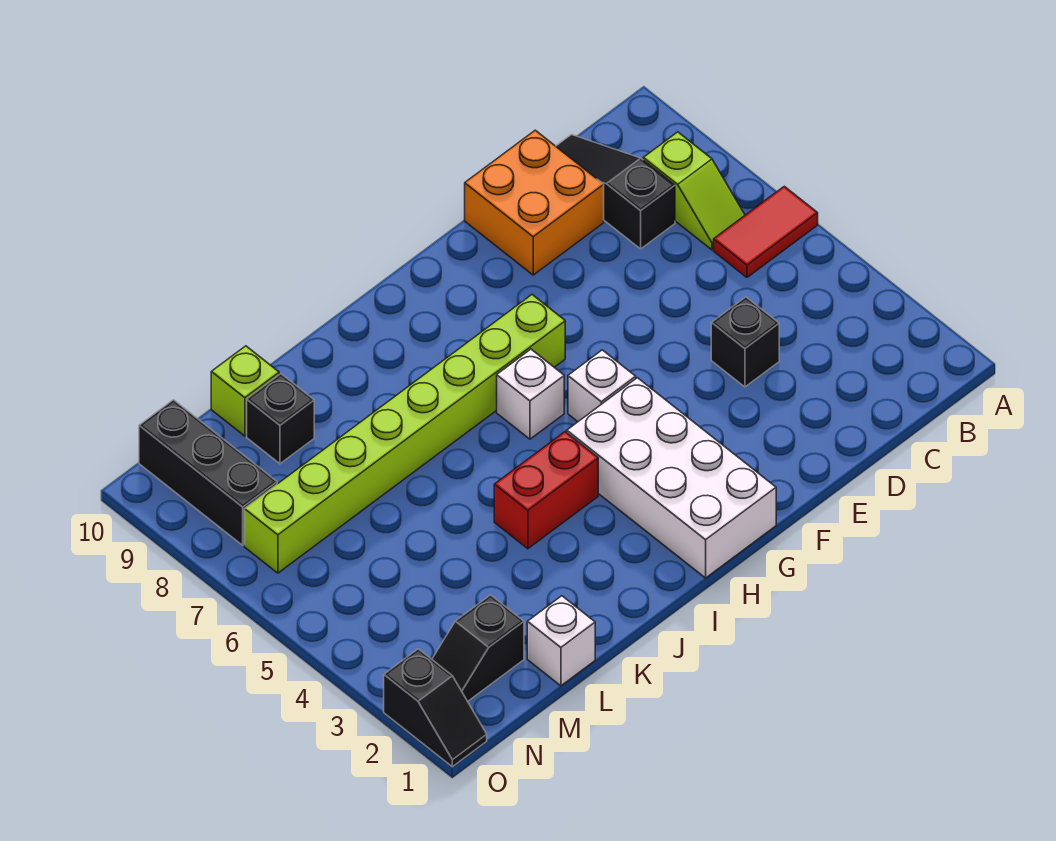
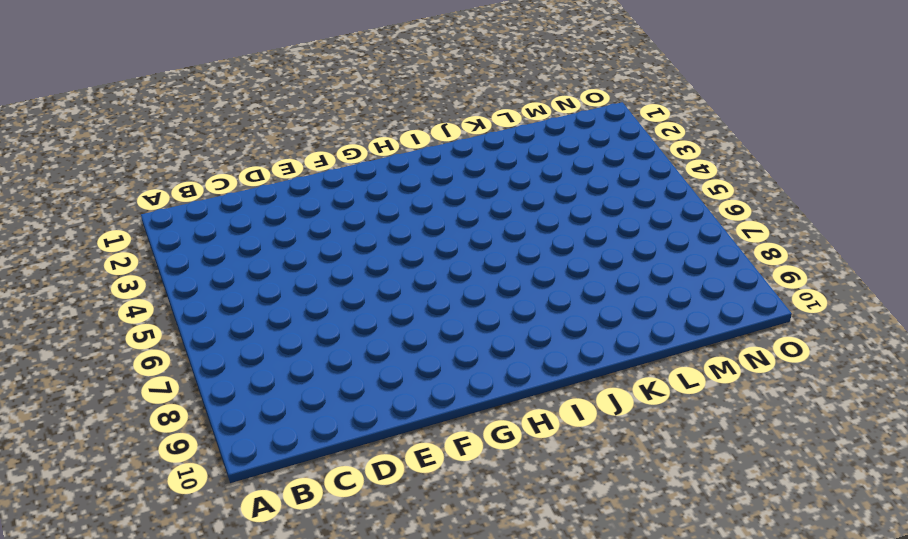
none -> red 1x2 tile [714,186,818,277]
none -> lime 1x2 slope [643,132,745,250]
none -> black 1x3 slope [556,135,675,249]

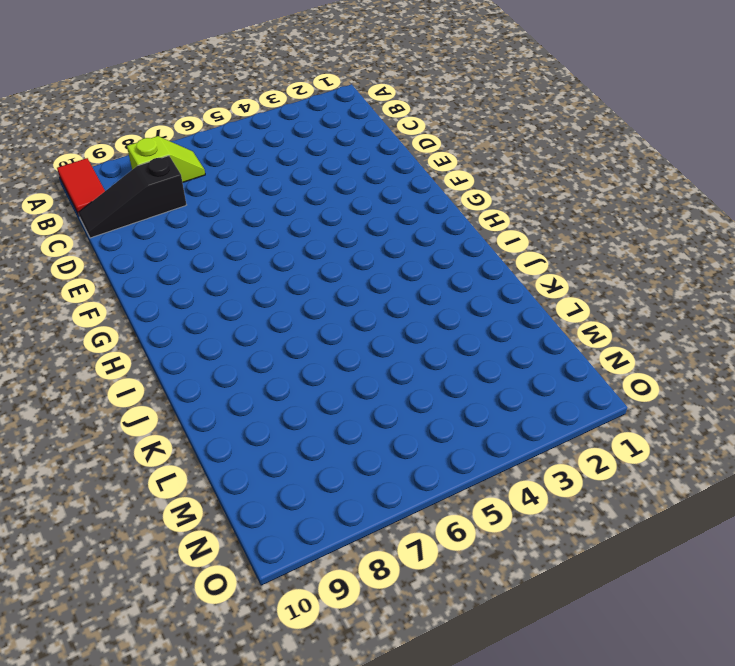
red 1x2 tile [57,158,105,215] -> red 1x2 tile moved to [714,186,818,277]
none -> black 1x1 brick [711,297,779,387]
none -> orange 2x2 brick [465,130,604,275]
none -> white 2x4 brick [567,378,776,578]

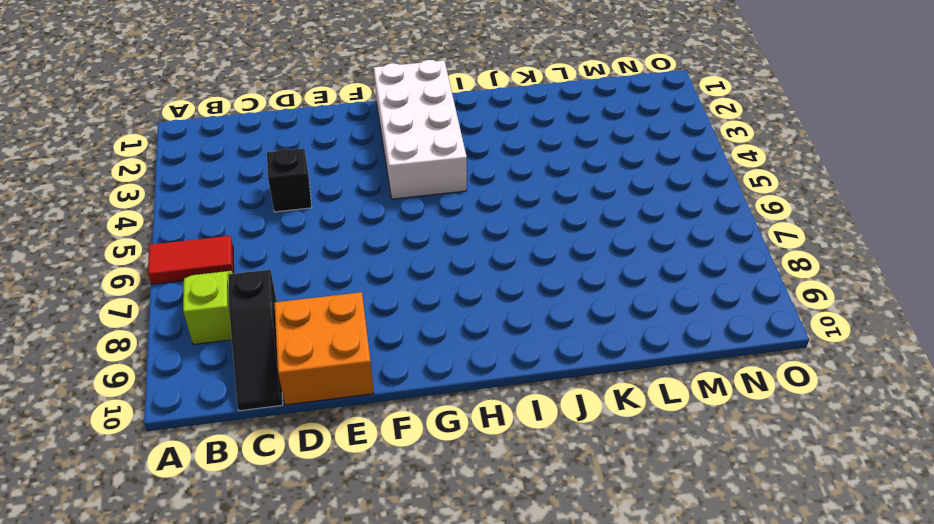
none -> white 1x1 brick [568,350,636,421]
none -> lime 1x8 brick [244,295,565,573]
none -> white 1x1 brick [497,349,564,439]

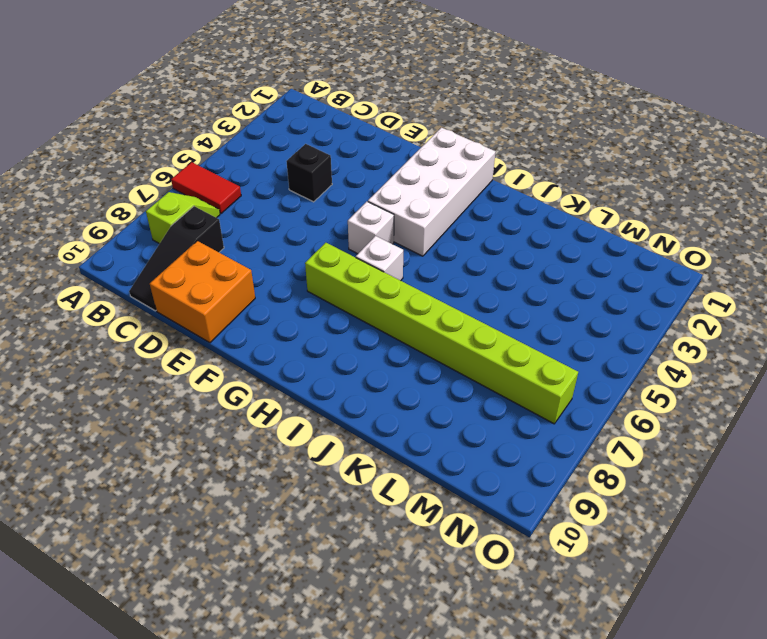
none -> red 1x2 brick [494,432,598,549]
none -> white 1x1 brick [527,596,595,686]
none -> black 1x1 brick [247,374,314,464]

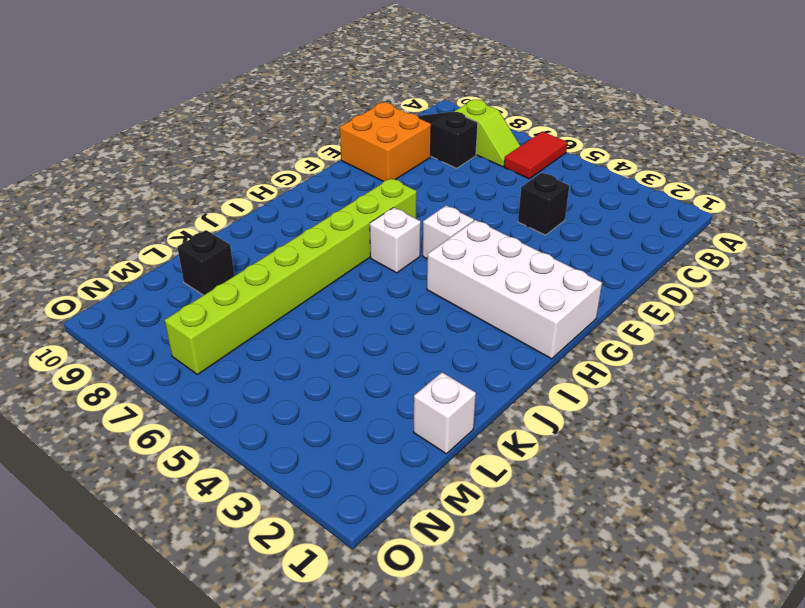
none -> red 1x2 brick [494,432,598,549]
none -> lime 1x1 brick [211,346,279,436]
none -> black 1x2 slope [432,595,524,701]

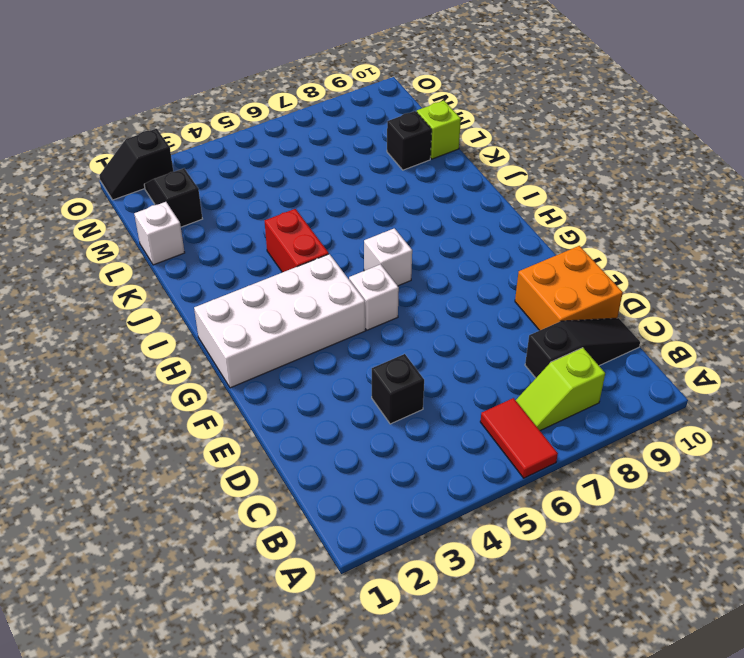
none -> lime 1x8 brick [244,295,565,573]
none -> black 1x3 brick [139,400,277,545]

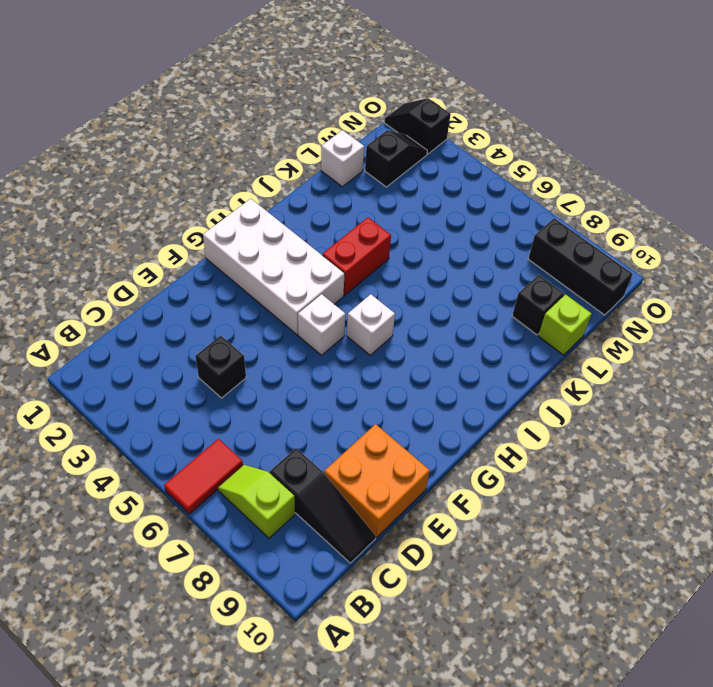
none -> lime 1x8 brick [244,295,565,573]

